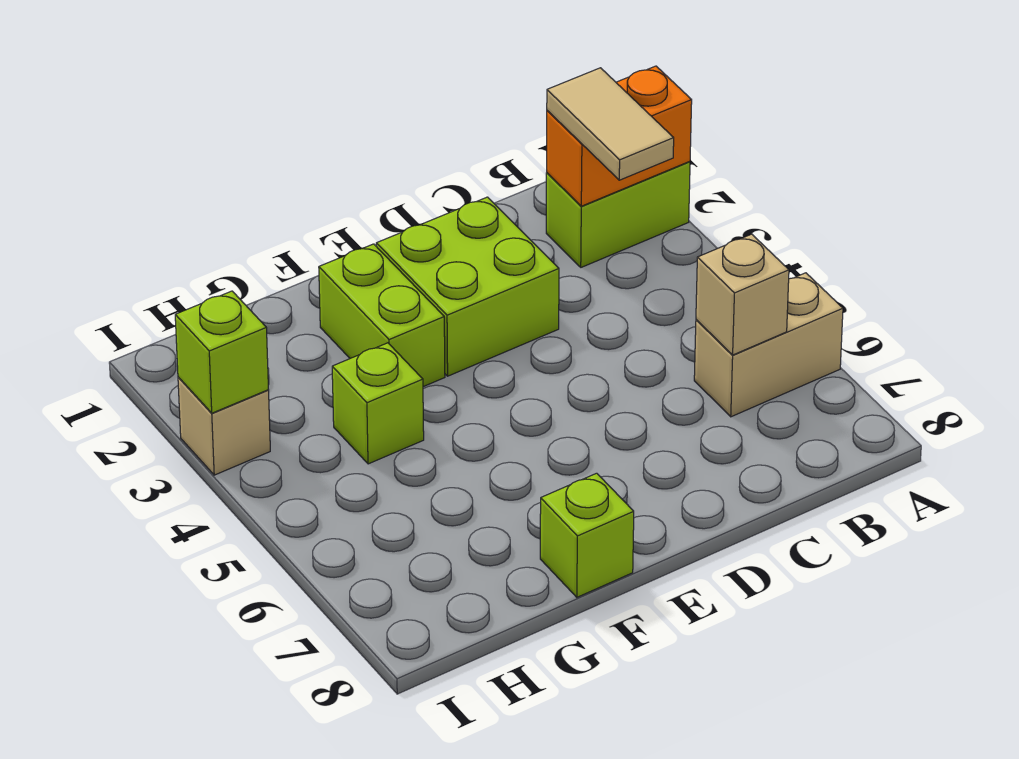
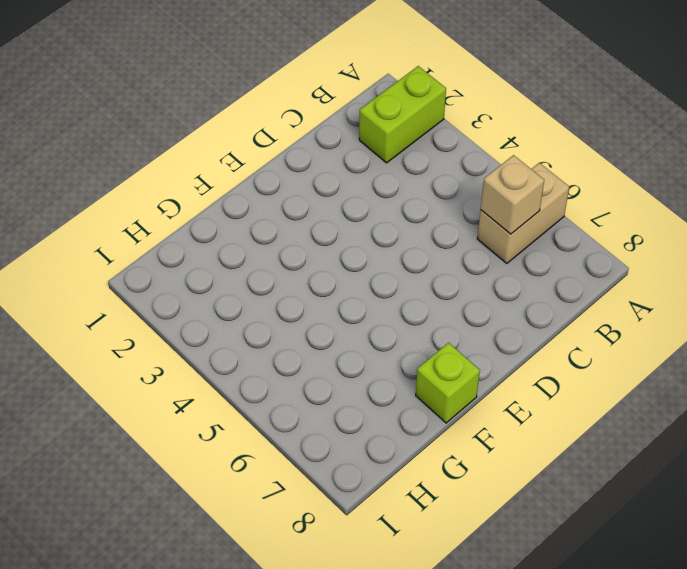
none -> lime 2x2 brick [376,197,559,376]
none -> lime 1x2 brick [319,244,445,387]

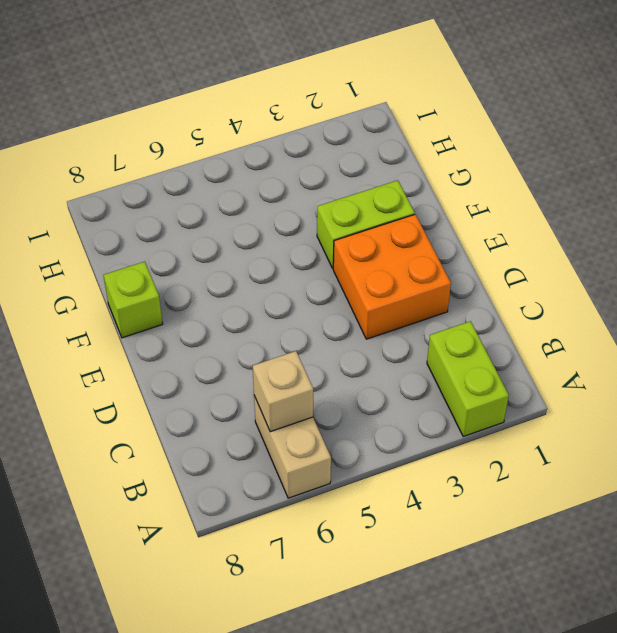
orange 2x2 brick [333,214,451,339] -> lime 2x2 brick [376,197,559,376]
none -> lime 1x1 brick [332,343,424,464]
none -> tan 1x1 brick [178,377,270,475]

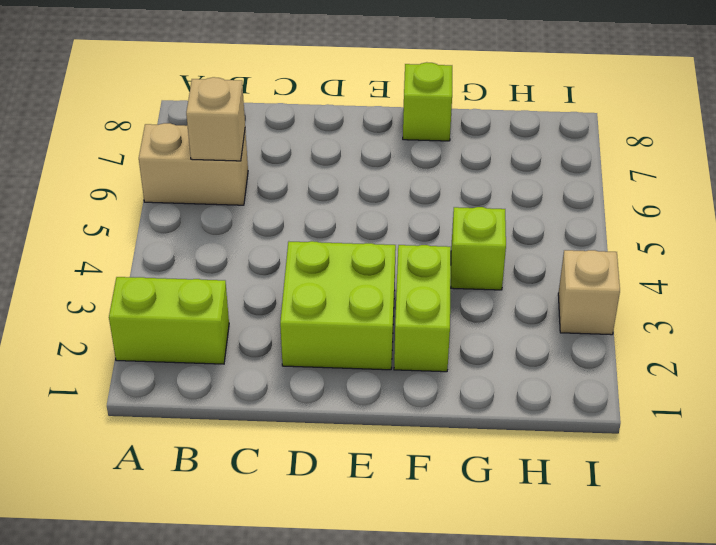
none -> orange 1x2 brick [547,66,692,206]
none -> lime 1x1 brick [175,291,268,413]

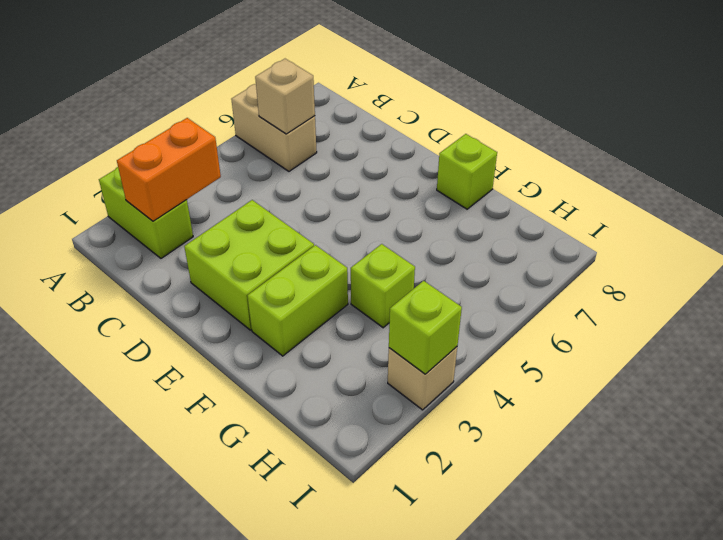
orange 1x2 brick [117,118,221,221] -> orange 1x2 brick turned to [547,66,692,206]
none -> tan 1x2 tile [547,68,674,180]

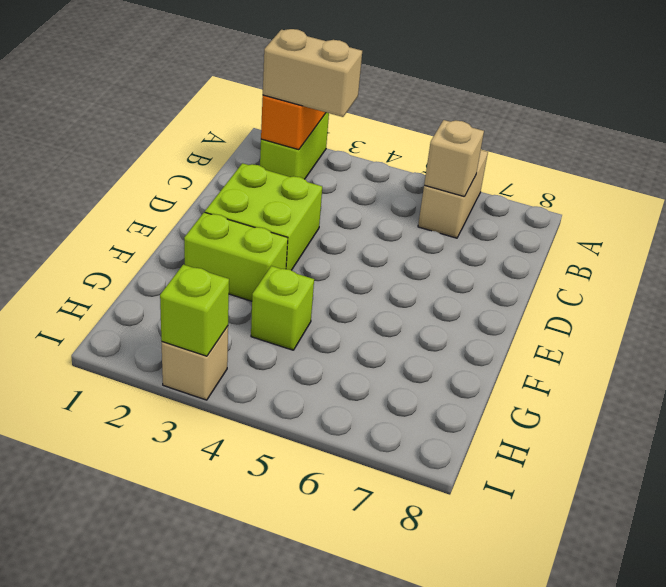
tan 1x2 brick [263,29,362,117] -> tan 1x2 tile [547,68,674,180]
none -> lime 1x1 brick [540,473,634,597]

